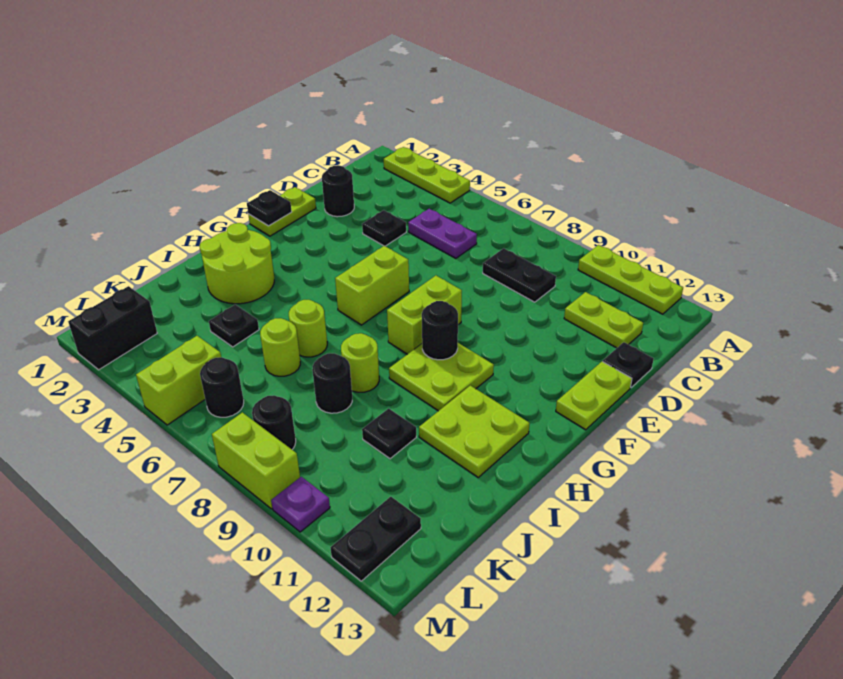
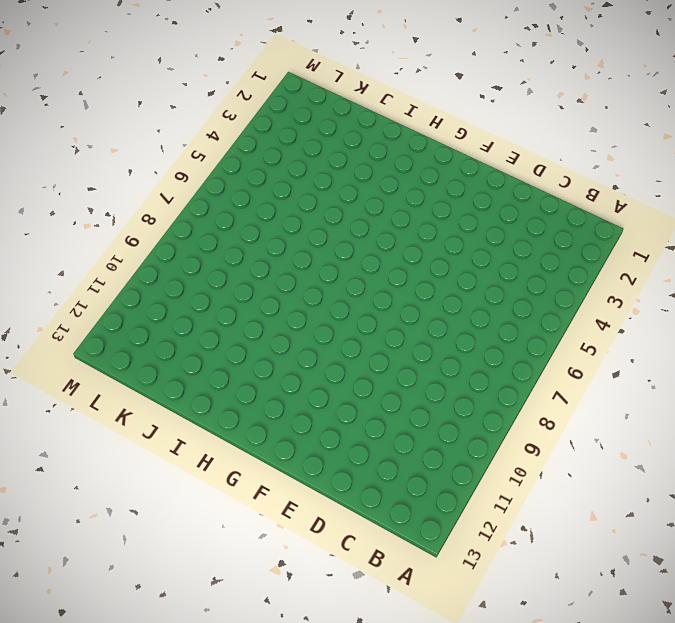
none -> lime 1x3 plate [384,147,470,203]
none -> lime 1x3 plate [578,245,683,314]
none -> purple 1x2 plate [408,209,477,258]
none -> black 1x2 plate [483,248,556,302]

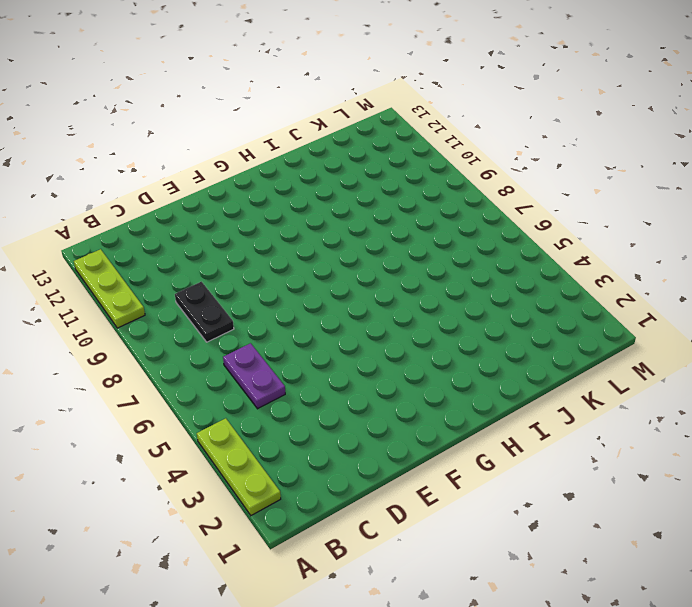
none -> lime 1x2 plate [564,292,643,348]
none -> black 1x1 round brick [322,165,354,217]
none -> black 1x1 plate [362,210,406,246]
none -> black 1x1 plate [603,342,654,387]

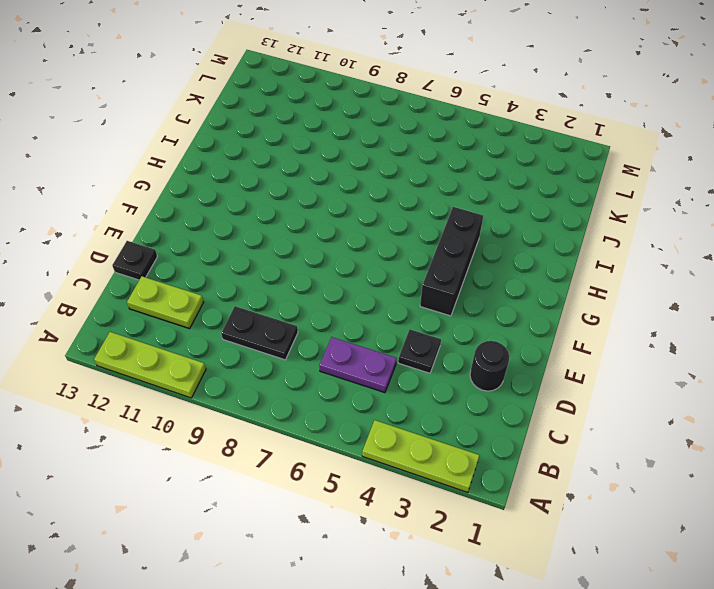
black 1x3 brick [420,207,483,316] -> none
none -> lime 1x2 plate [248,187,316,236]
none -> lime 1x2 plate [556,362,632,430]
none -> lime 1x2 brick [335,246,409,325]
none -> lime 1x2 brick [387,276,462,354]

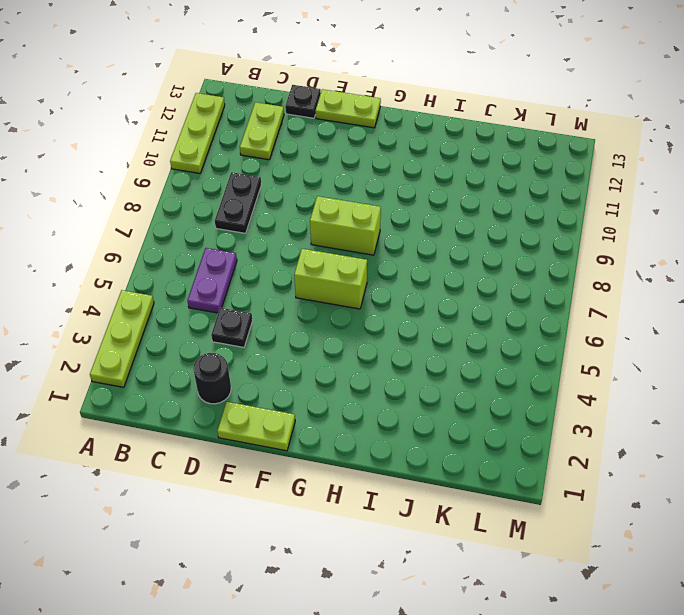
none -> lime 2x2 plate [389,343,494,411]
none -> lime 2x2 round brick [200,223,274,304]
none -> lime 2x2 plate [419,385,530,477]
none -> lime 1x1 round brick [289,300,327,357]

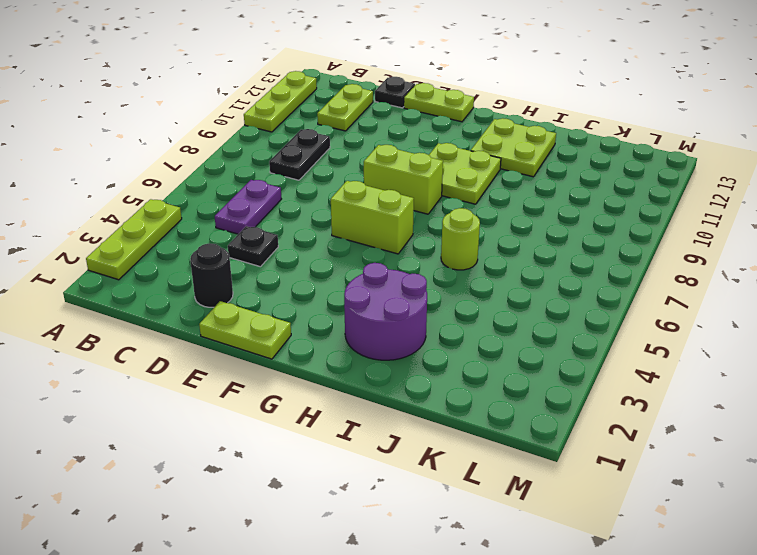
purple 2x2 round brick [344,263,427,360] -> lime 2x2 round brick [200,223,274,304]
none -> lime 1x1 round brick [341,333,379,392]
none -> black 1x1 plate [209,305,259,347]
none -> lime 1x1 round brick [260,318,300,376]
none -> black 1x1 round brick [312,353,352,413]

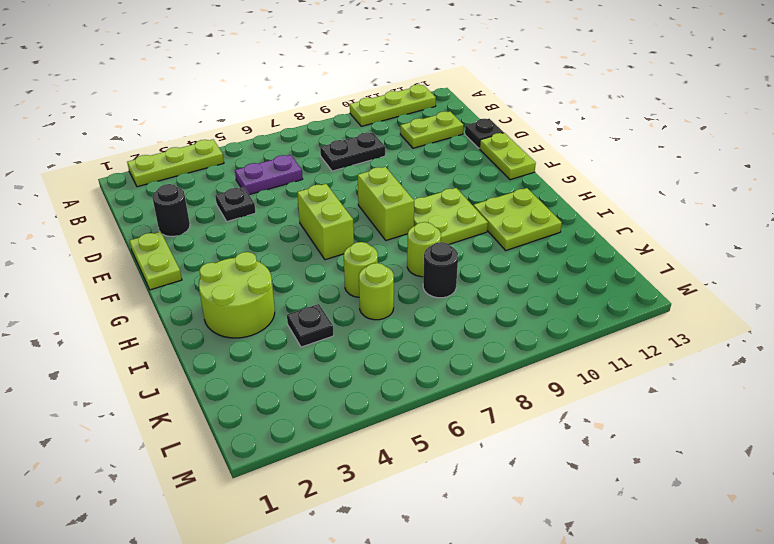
none -> black 1x1 plate [362,408,416,459]
none -> black 1x2 brick [68,286,157,370]
none -> lime 1x2 brick [136,336,221,425]
none -> black 1x1 round brick [200,357,244,417]

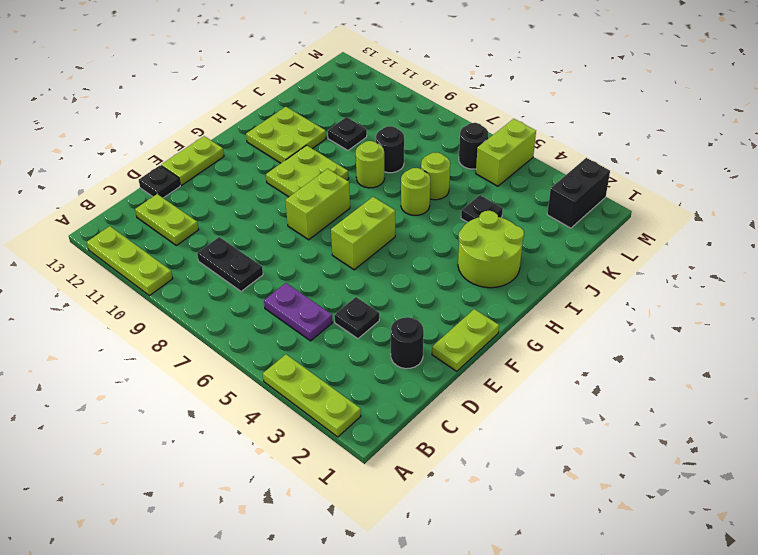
none -> black 1x1 round brick [252,395,296,449]
none -> black 1x2 plate [331,497,421,581]
none -> lime 1x2 brick [212,412,300,509]
none -> purple 1x1 plate [271,477,330,532]

